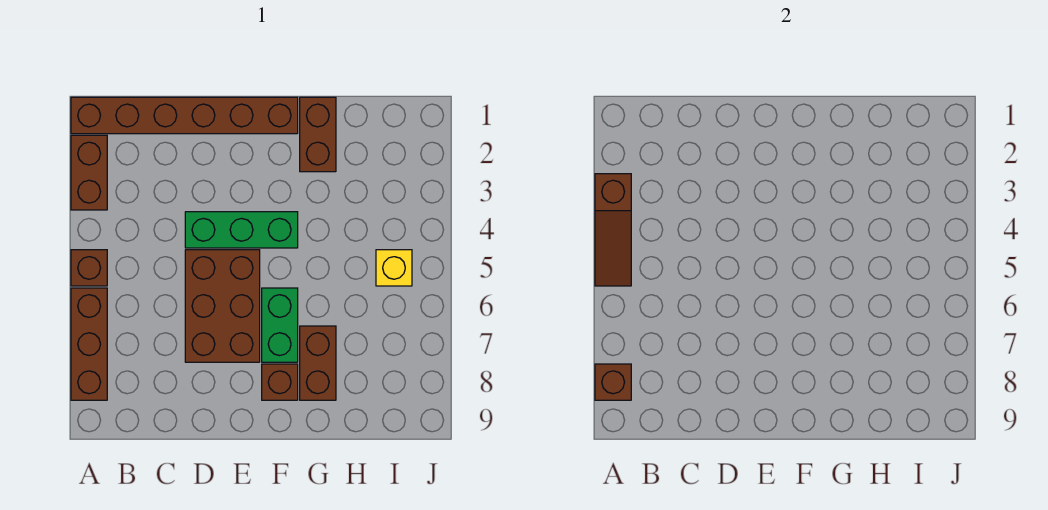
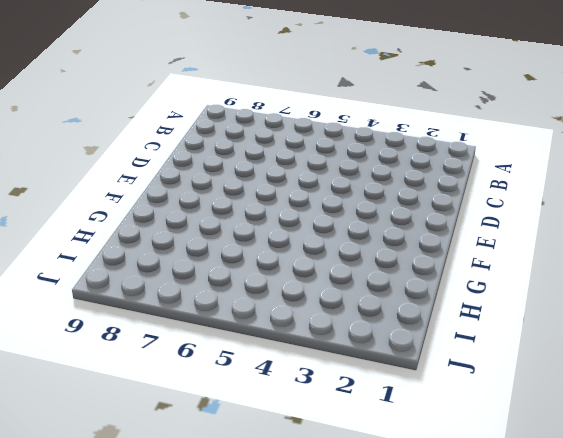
none -> brown 1x6 brick [71,97,298,134]
none -> brown 1x2 brick [71,135,107,210]
none -> brown 1x1 brick [71,250,107,286]

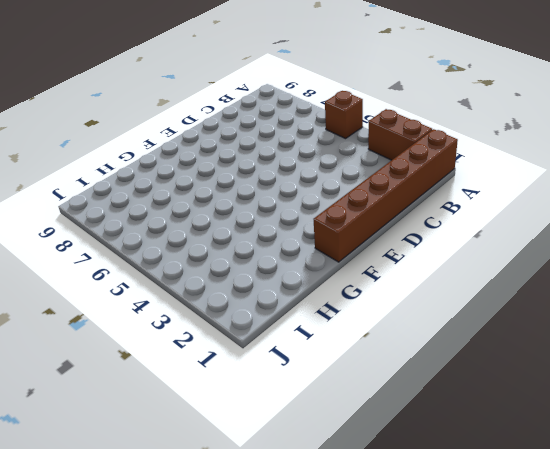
none -> brown 1x3 brick [71,288,107,400]
none -> green 1x3 brick [185,212,298,248]
none -> brown 2x3 brick [185,250,260,362]

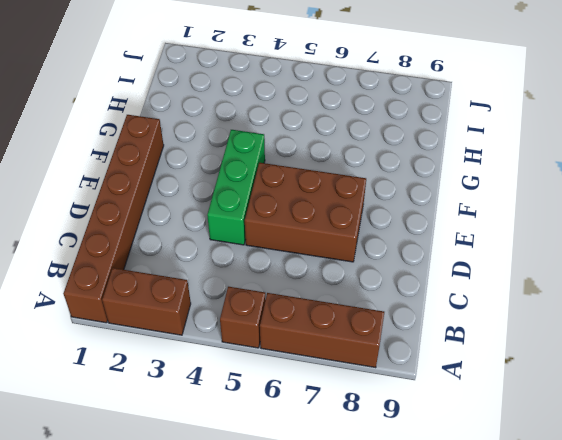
none -> green 1x2 brick [262,288,298,362]
none -> brown 1x1 brick [262,364,298,400]
none -> brown 1x2 brick [300,97,336,172]

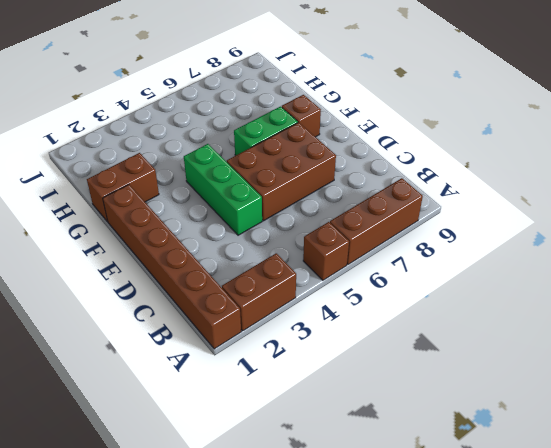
none -> brown 1x2 brick [300,326,336,400]
none -> yellow 1x1 brick [376,250,412,286]
none -> brown 1x3 slope [595,174,631,286]

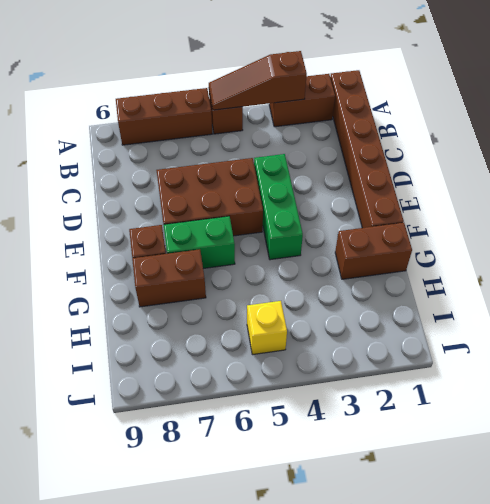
none -> brown 1x1 brick [595,364,631,400]

